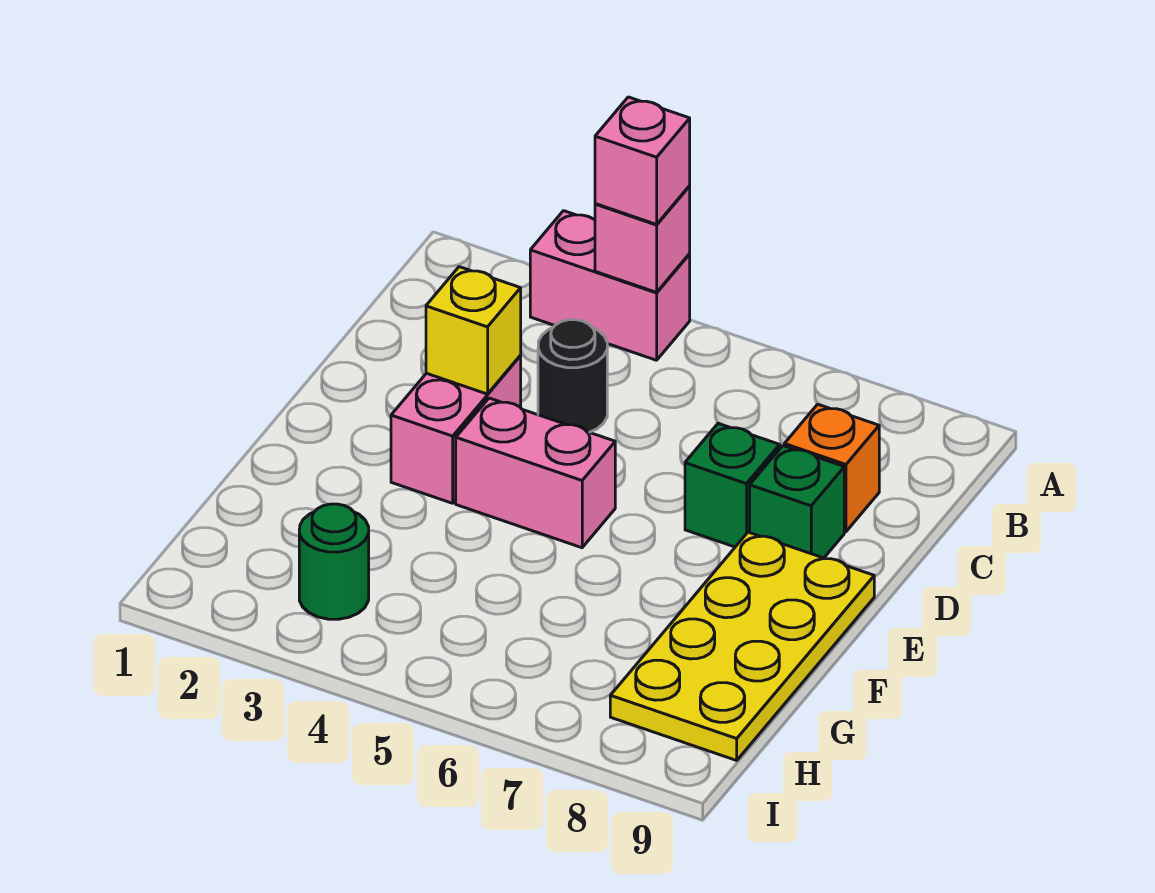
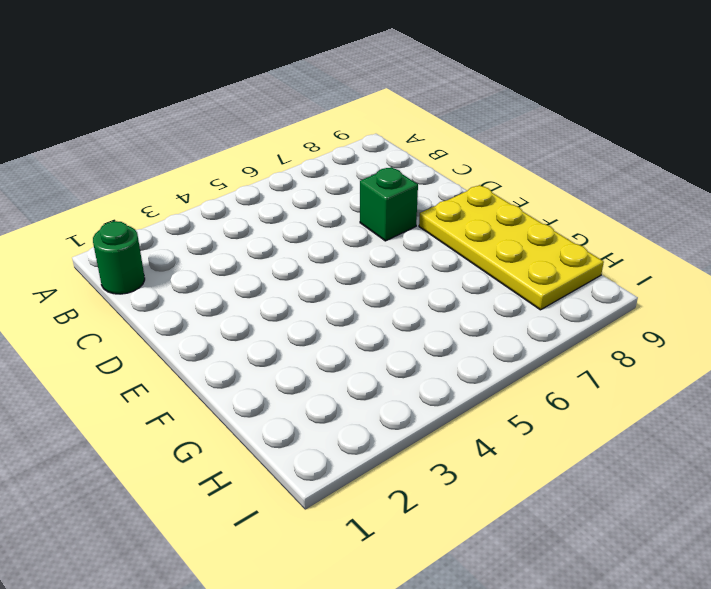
green 1x1 round brick [93,221,145,294] -> green 1x1 round brick moved to [299,504,369,619]
none -> pink 1x2 brick [530,211,690,360]
none -> black 1x1 round brick [538,320,607,432]
none -> orange 1x1 brick [784,404,879,532]

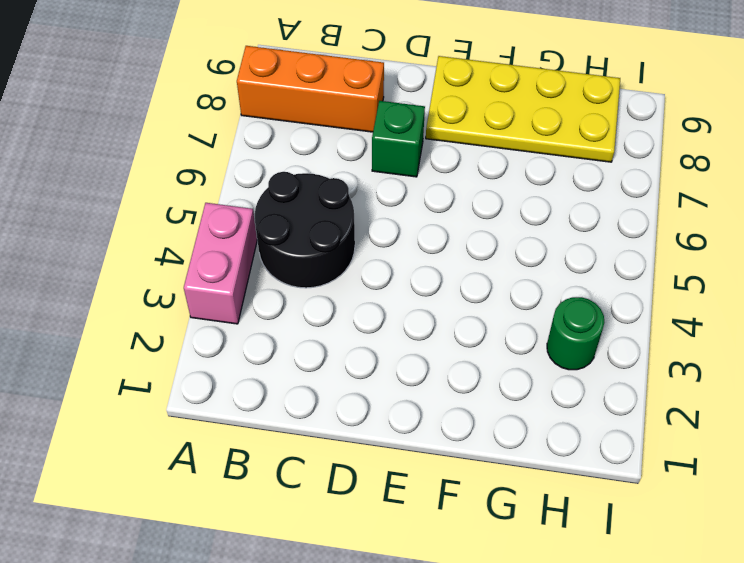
orange 1x3 brick [237,46,384,132] -> orange 1x1 brick [784,404,879,532]
black 2x2 round brick [255,172,355,288] -> black 1x1 round brick [538,320,607,432]
none -> pink 1x2 brick [391,356,521,503]
none -> green 1x1 brick [750,446,844,558]
none -> pink 1x2 brick [456,398,615,548]

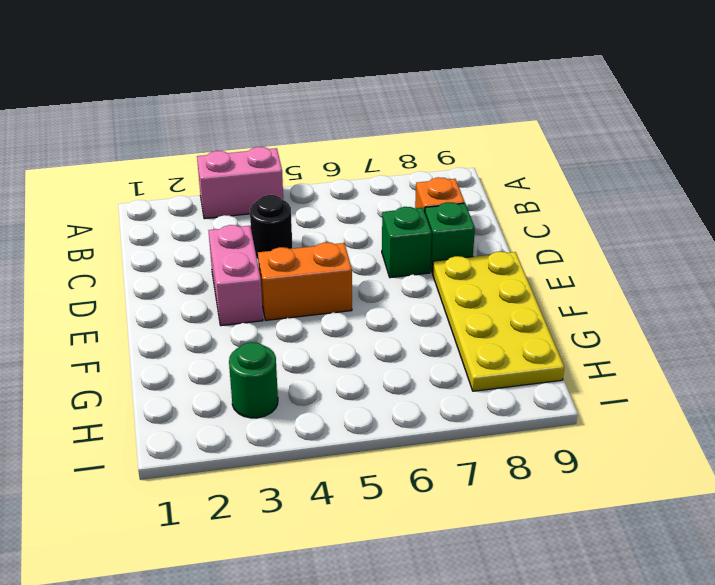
orange 1x2 brick [258,242,352,320] -> pink 1x2 brick [456,398,615,548]
none -> pink 1x1 brick [595,186,690,292]
none -> yellow 1x1 brick [426,267,521,394]
none -> pink 1x1 brick [595,97,690,224]

